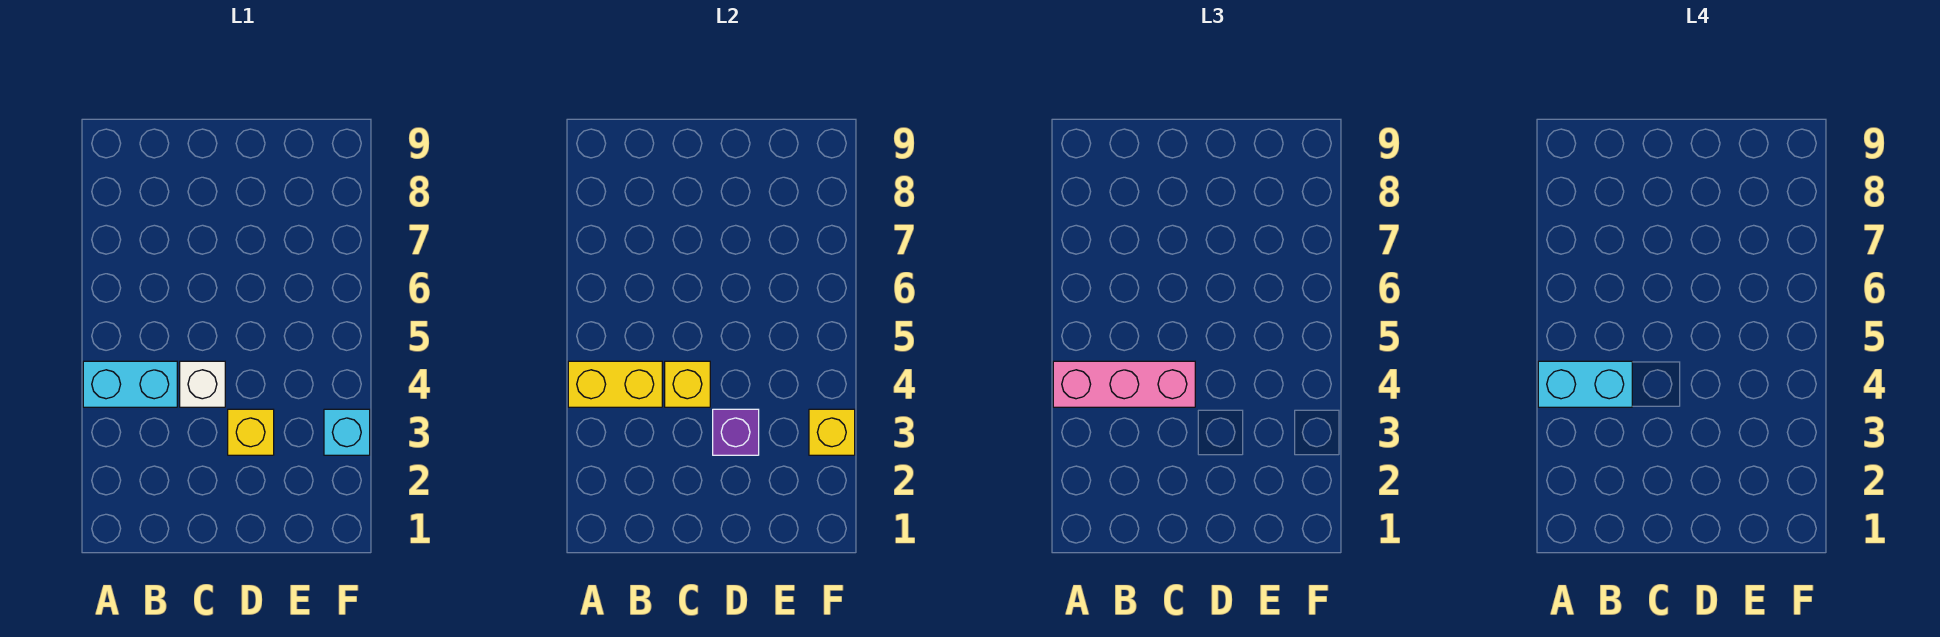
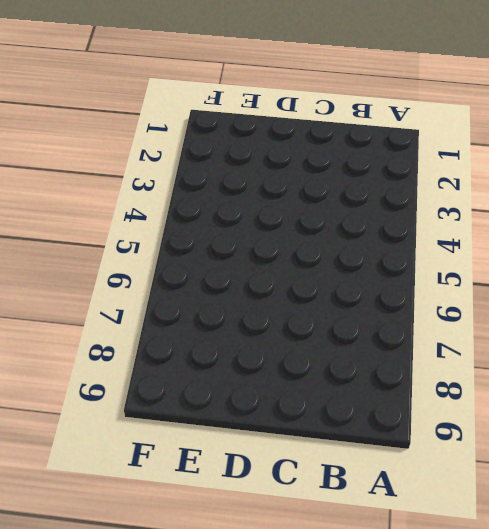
none -> cyan 1x2 brick [83,361,177,407]
none -> white 1x1 brick [180,361,225,407]

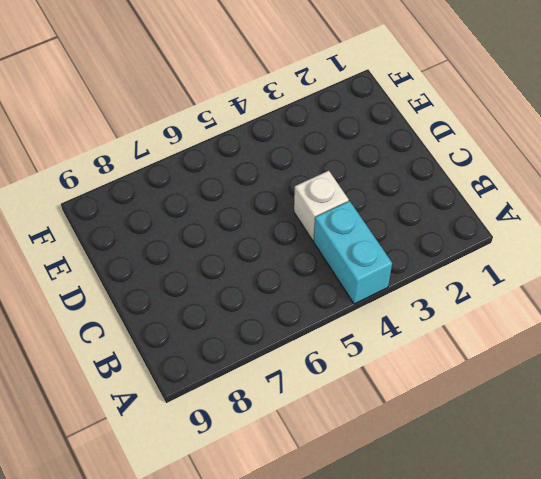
none -> yellow 1x1 brick [228,409,274,455]
none -> cyan 1x1 brick [324,409,370,455]

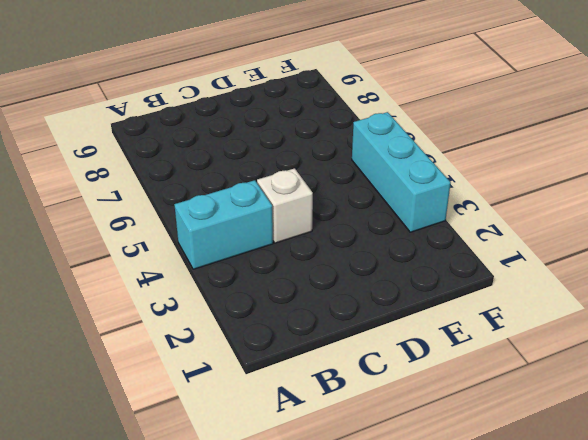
cyan 1x3 brick [352,112,451,232] -> cyan 1x1 brick [324,409,370,455]
none -> yellow 1x1 brick [228,409,274,455]
none -> yellow 1x2 brick [568,361,662,407]

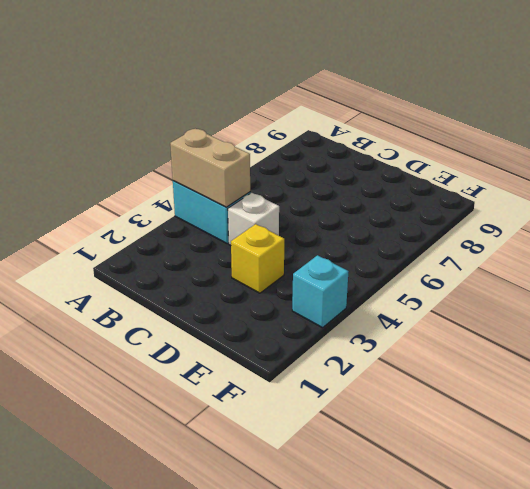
tan 1x2 brick [170,129,250,207] -> yellow 1x2 brick [568,361,662,407]
none -> yellow 1x1 brick [665,361,710,407]
none -> purple 1x1 brick [713,409,759,455]

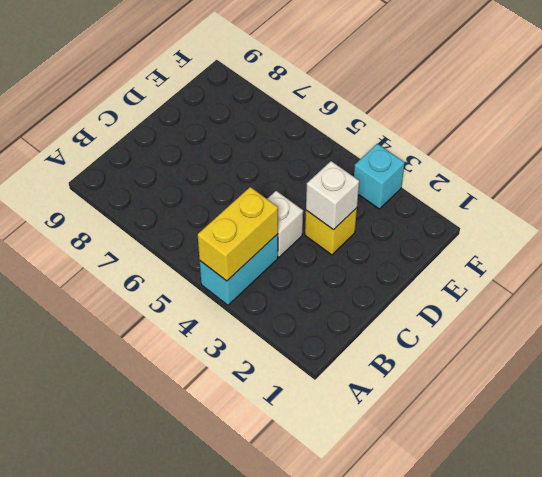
white 1x1 brick [306,161,359,230] -> purple 1x1 brick [713,409,759,455]
none -> yellow 1x1 brick [665,361,710,407]
none -> yellow 1x1 brick [809,409,855,455]

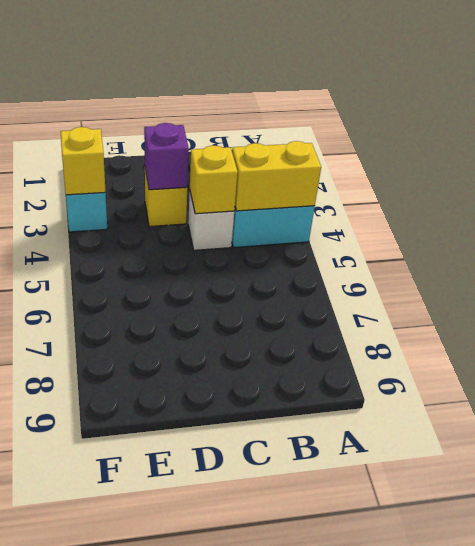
none -> pink 1x3 brick [1053,361,1195,407]
none -> cyan 1x2 brick [1538,361,1632,407]

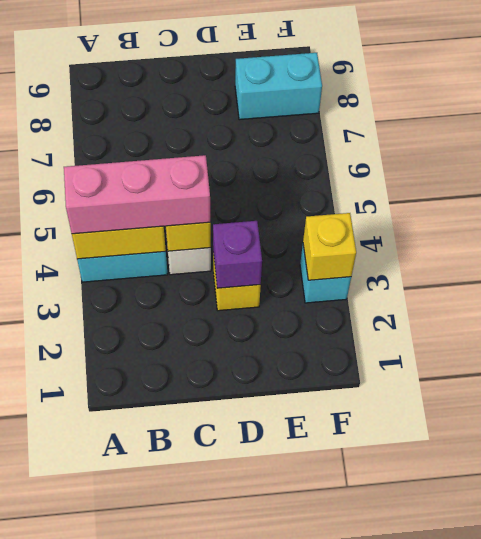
cyan 1x2 brick [235,53,322,120] -> cyan 1x2 brick moved to [1538,361,1632,407]

